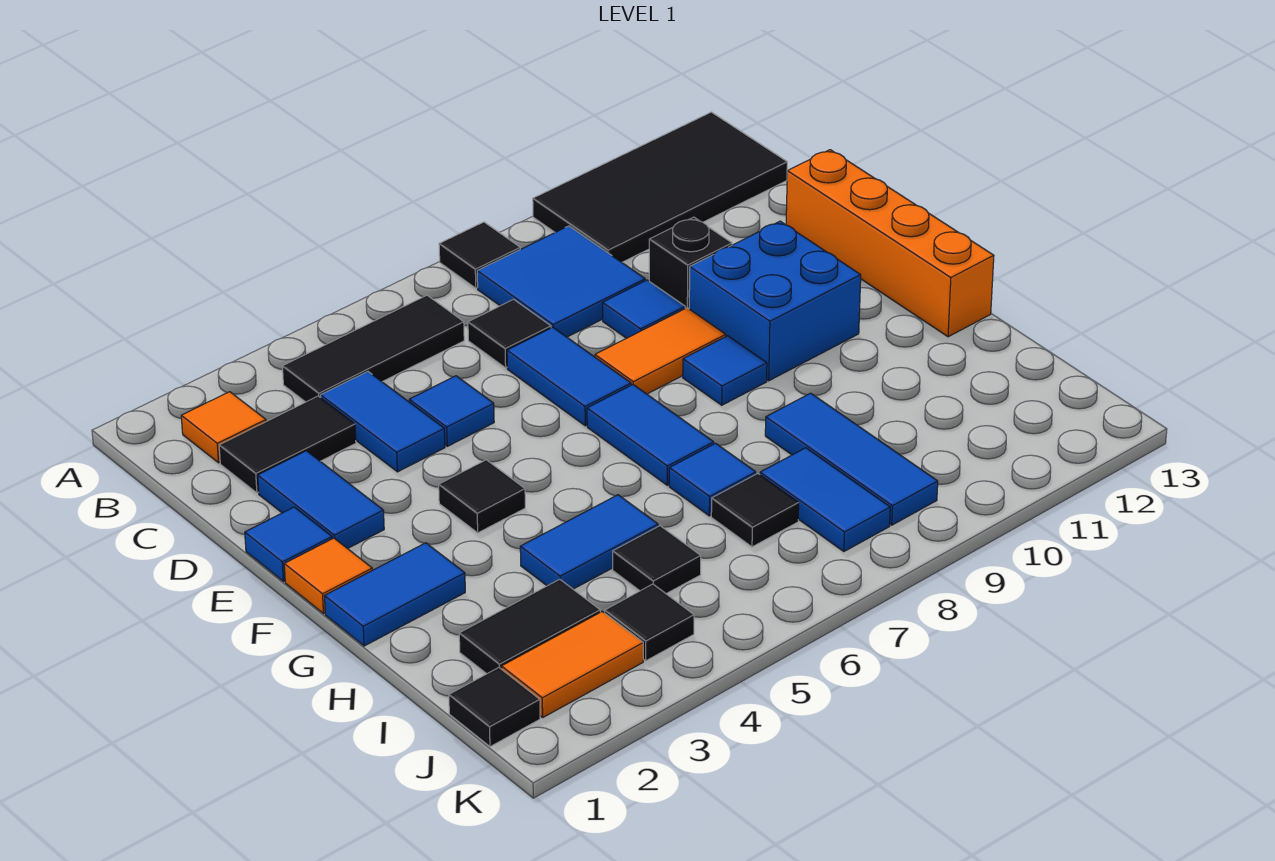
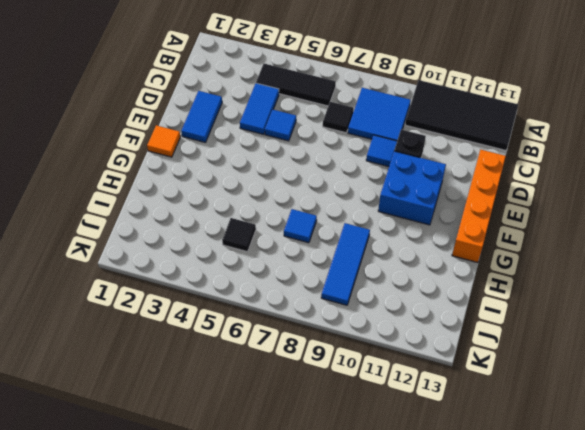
none -> black 1x1 tile [439,222,520,288]
none -> orange 1x1 tile [181,392,266,463]
none -> black 1x2 tile [219,396,356,493]
none -> blue 1x2 tile [507,327,631,426]

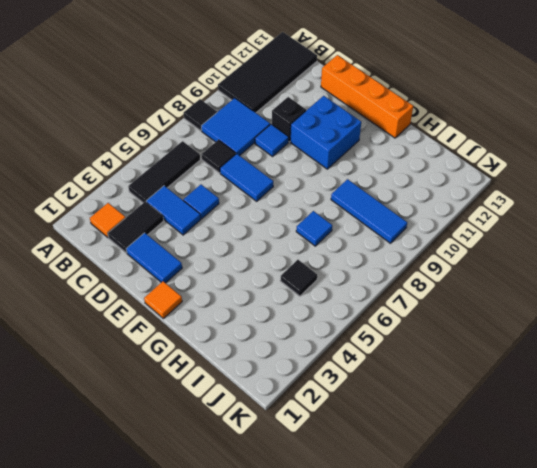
none -> blue 1x1 tile [245,507,332,582]
none -> orange 1x2 tile [595,308,726,394]
none -> black 1x1 tile [439,460,525,533]
none -> blue 1x2 tile [587,385,714,485]

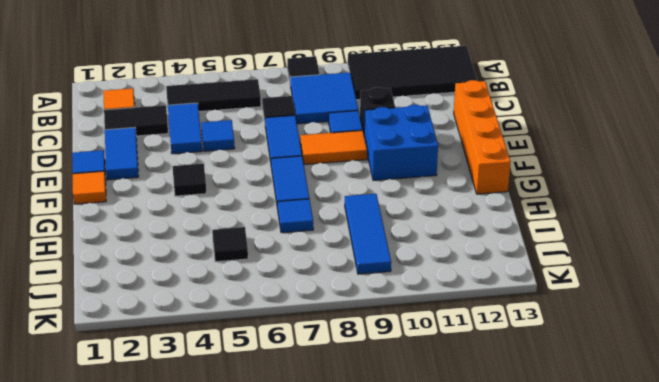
none -> blue 1x1 tile [683,336,767,405]
none -> blue 1x2 tile [325,543,465,646]
none -> blue 1x2 tile [520,495,658,589]
none -> black 1x2 tile [459,579,600,674]

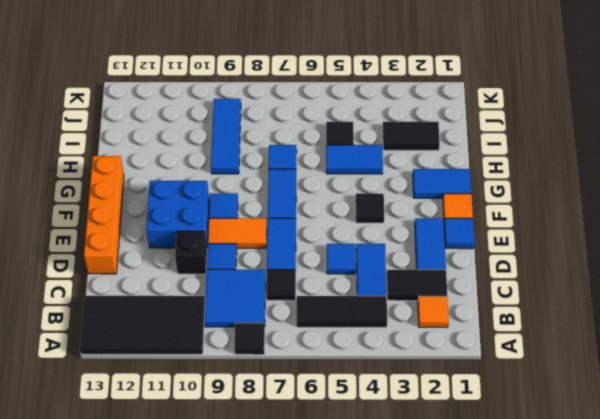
none -> black 1x1 tile [711,474,799,547]
none -> blue 1x2 tile [760,448,890,552]
none -> black 1x1 tile [449,668,540,747]
none -> orange 1x2 tile [502,612,643,717]

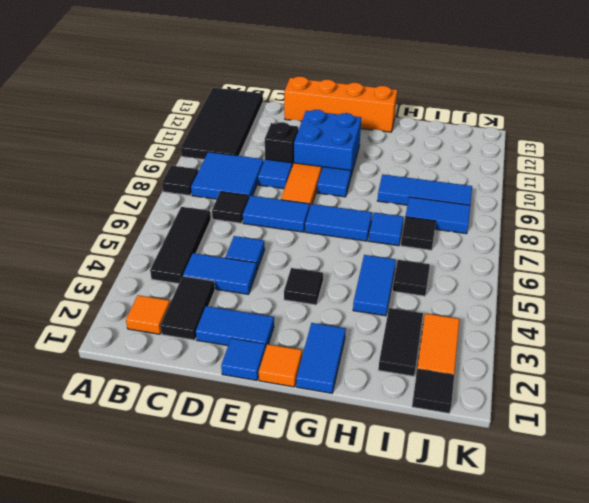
none -> black 1x1 tile [605,584,694,661]

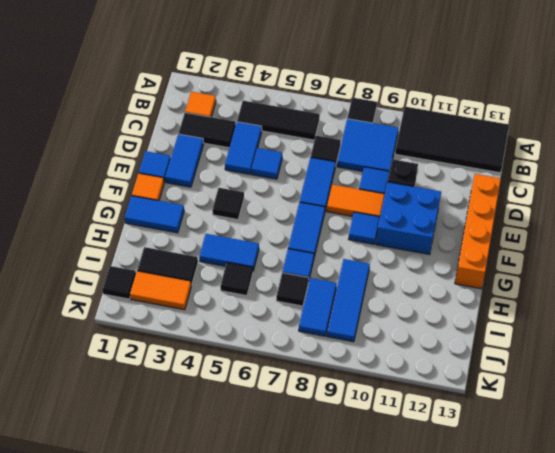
none -> black 1x1 tile [605,584,694,661]

